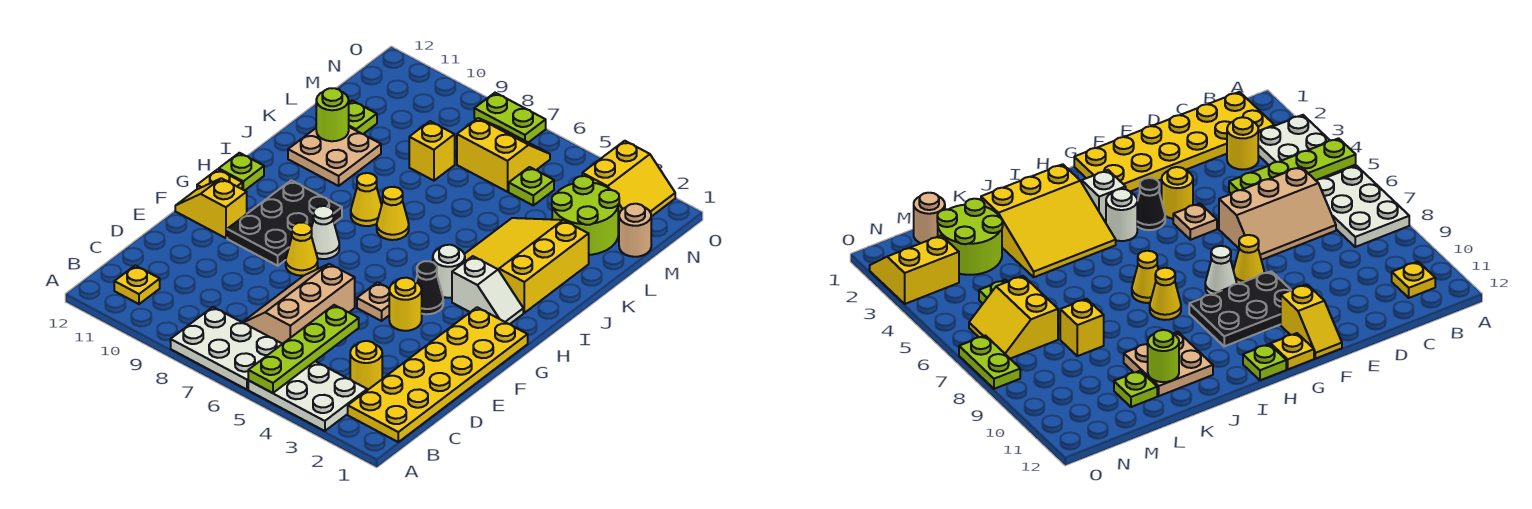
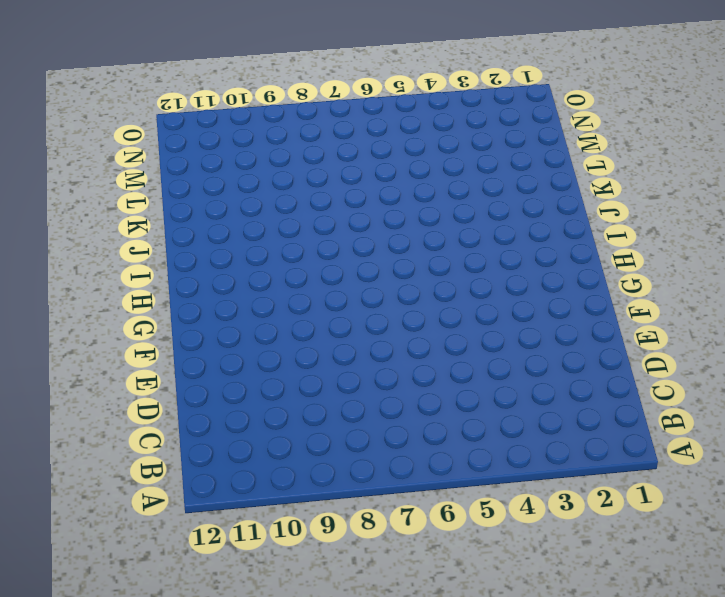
none -> white 2x3 plate [248,361,367,431]
none -> white 2x3 plate [171,307,282,390]
none -> yellow 2x6 plate [348,307,528,442]
none -> yellow 1x1 plate [114,266,160,304]

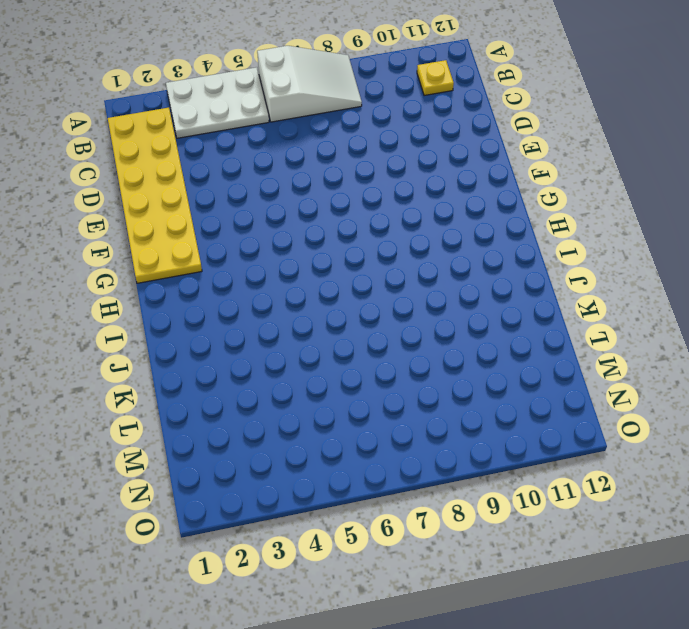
white 2x3 slope [257,46,362,122] -> white 2x3 plate [171,307,282,390]
none -> yellow 1x1 round brick [350,341,382,390]
none -> tan 2x3 slope [243,264,355,344]
none -> yellow 1x1 round brick [389,278,422,331]
none -> tan 1x1 plate [357,282,389,321]

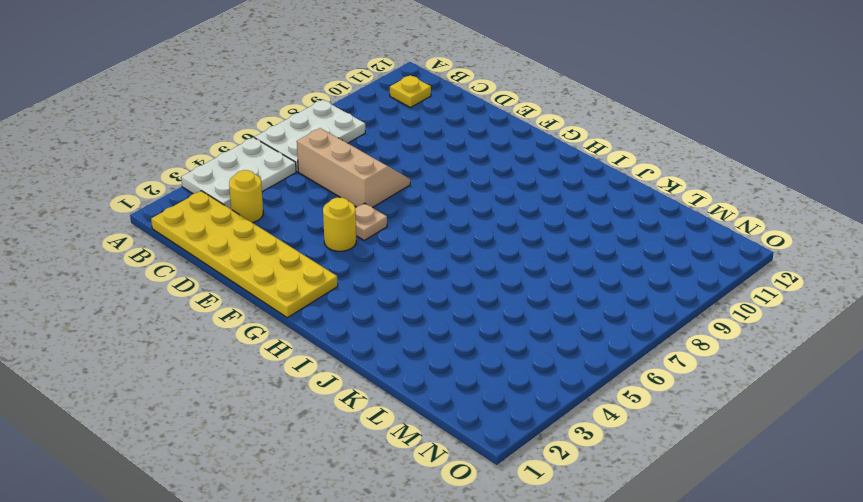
none -> yellow 1x1 cone [286,222,318,276]
none -> black 2x3 plate [227,180,342,266]
none -> yellow 1x2 slope [175,178,247,238]
none -> black 1x1 cone [416,261,443,314]

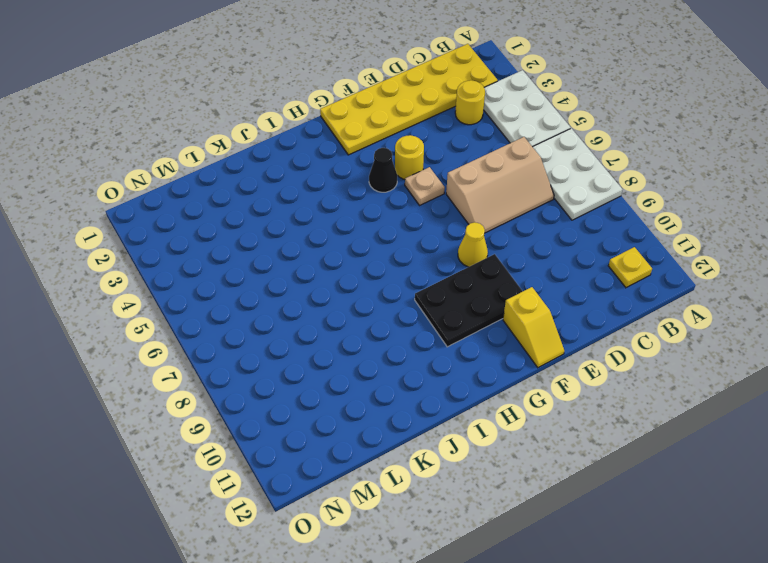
none -> white 1x1 cone [311,206,339,259]
none -> yellow 1x1 plate [197,169,242,189]
none -> white 1x2 slope [452,256,523,324]
none -> white 1x1 round brick [433,245,465,298]

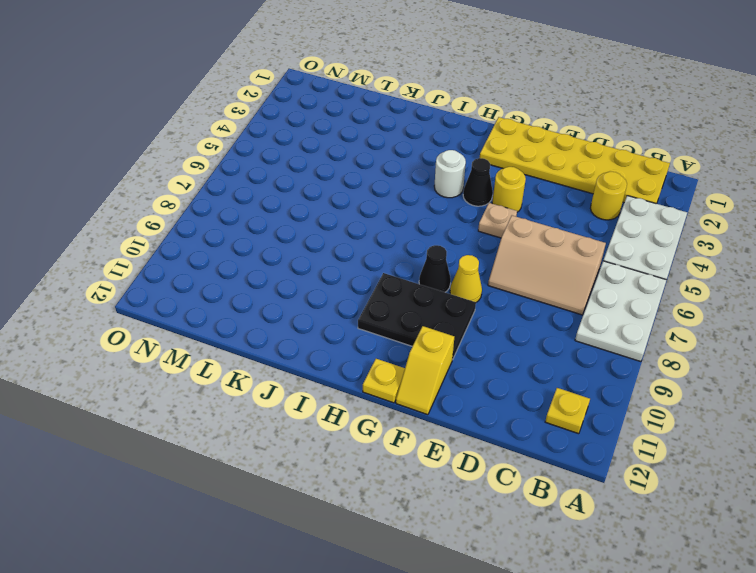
black 1x1 cone [419,245,451,292] -> white 1x1 cone [311,206,339,259]
none -> white 1x2 slope [452,256,523,324]
none -> lime 1x1 plate [219,153,264,191]
none -> yellow 3x3 slope [465,218,589,313]
none -> yellow 1x1 cone [377,187,409,240]

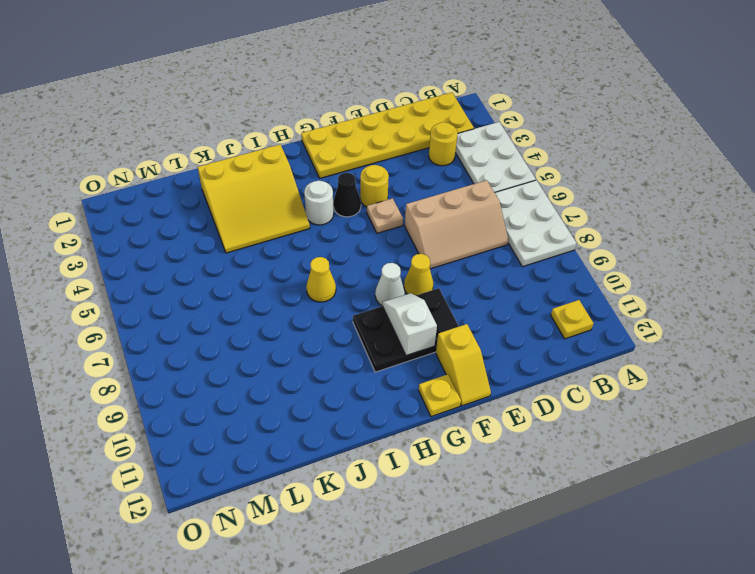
white 1x2 slope [382,293,437,356] -> white 1x2 slope moved to [452,256,523,324]
none -> lime 1x1 plate [219,153,264,191]
none -> yellow 1x1 cone [351,173,382,226]
none -> tan 2x2 plate [288,127,381,186]
none -> lime 2x2 round brick [552,176,619,255]

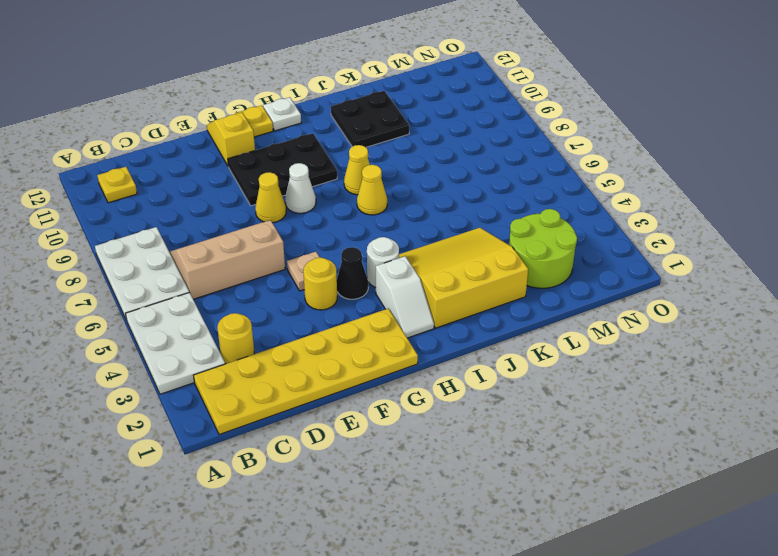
white 1x1 plate [263,97,301,131] -> lime 1x1 plate [219,153,264,191]
black 2x2 plate [331,91,409,147] -> tan 2x2 plate [288,127,381,186]
none -> yellow 1x1 brick [409,121,455,181]
none -> lime 1x1 plate [349,101,377,134]
none -> tan 1x1 round brick [619,204,651,257]
none -> lime 1x1 plate [509,167,554,205]

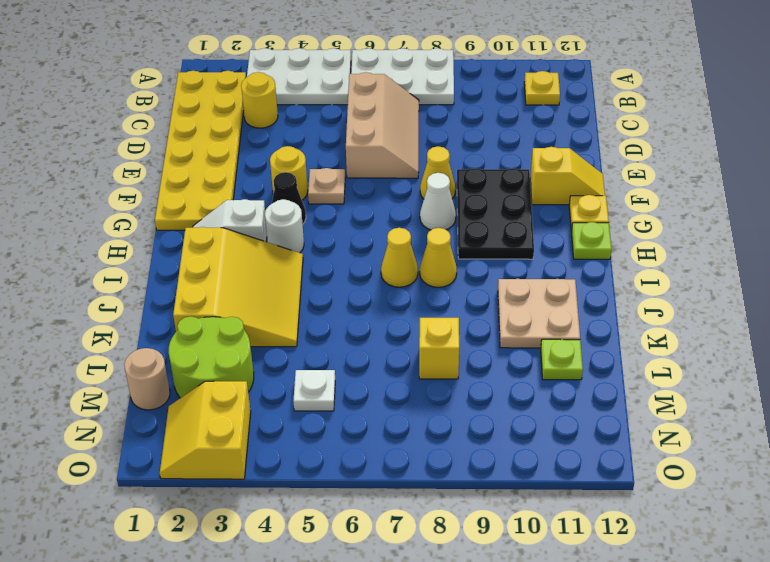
white 1x1 plate [293,370,335,411] -> lime 1x1 plate [509,167,554,205]
none -> yellow 2x2 slope [457,118,550,192]
none -> lime 1x2 plate [474,93,546,143]
none -> lime 1x4 plate [248,305,359,393]
none -> lime 1x1 round brick [316,88,349,141]

